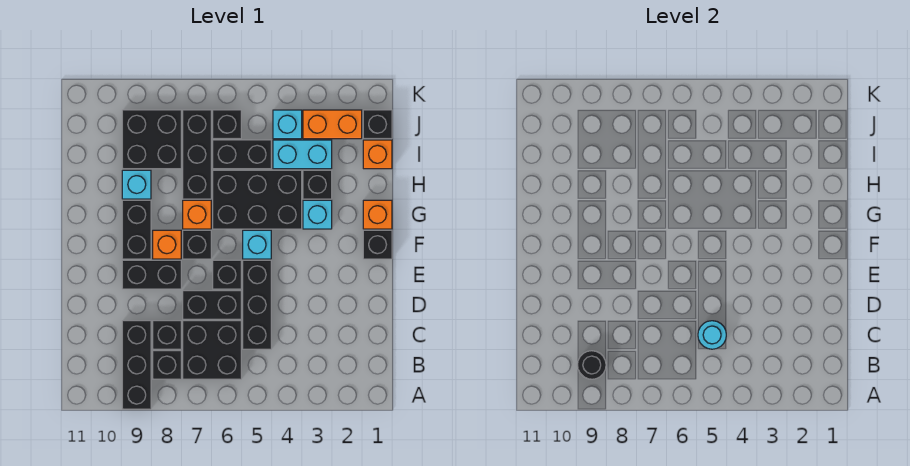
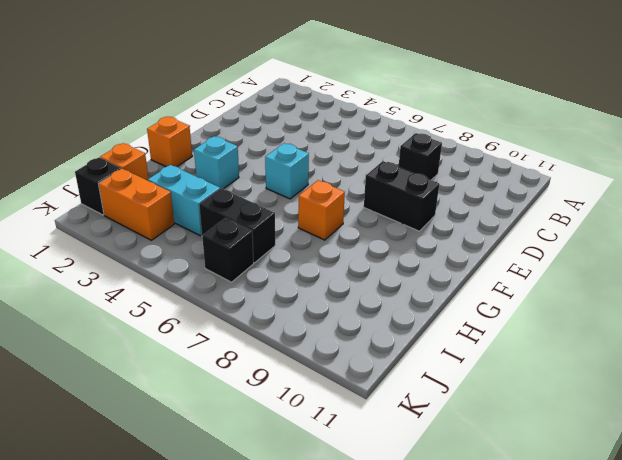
none -> black 1x3 brick [122,321,151,409]
none -> black 2x2 brick [183,321,241,379]
none -> black 1x1 brick [153,351,181,379]
none -> black 1x3 brick [243,260,271,349]

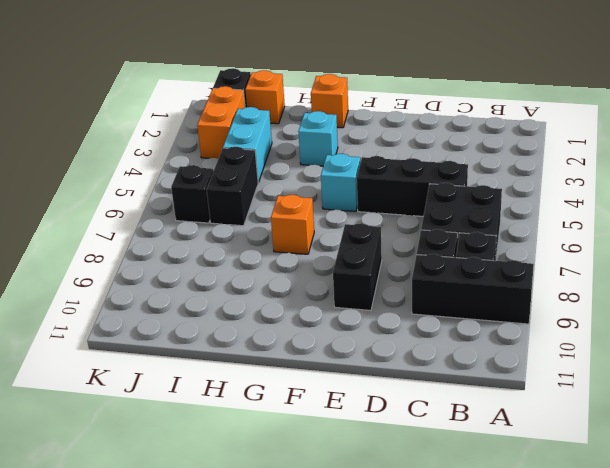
none -> black 1x2 brick [183,291,241,319]
none -> black 1x1 brick [213,260,241,289]
none -> black 1x1 brick [363,230,392,259]
none -> black 1x1 brick [183,230,211,259]

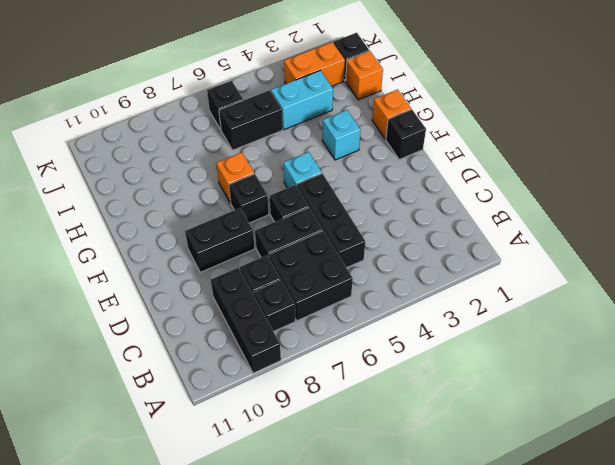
none -> orange 1x1 brick [153,230,181,259]
none -> black 1x2 brick [122,200,151,259]
none -> black 2x3 brick [213,170,302,229]
none -> black 1x1 brick [303,170,332,199]

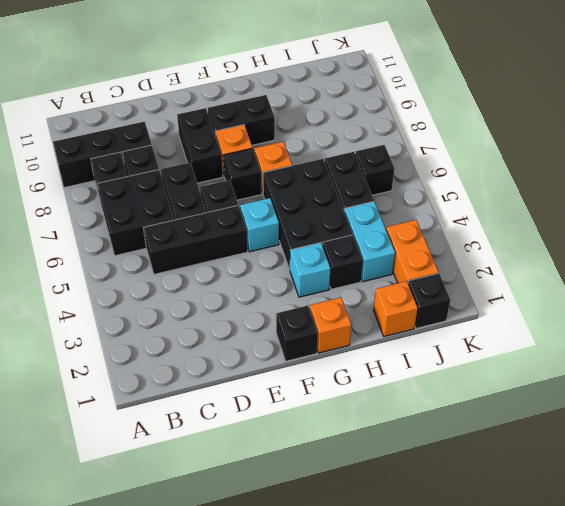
none -> black 1x3 brick [183,110,211,199]
none -> cyan 1x1 brick [122,170,151,199]
none -> black 2x2 brick [122,110,181,169]
none -> cyan 1x1 brick [273,110,302,139]

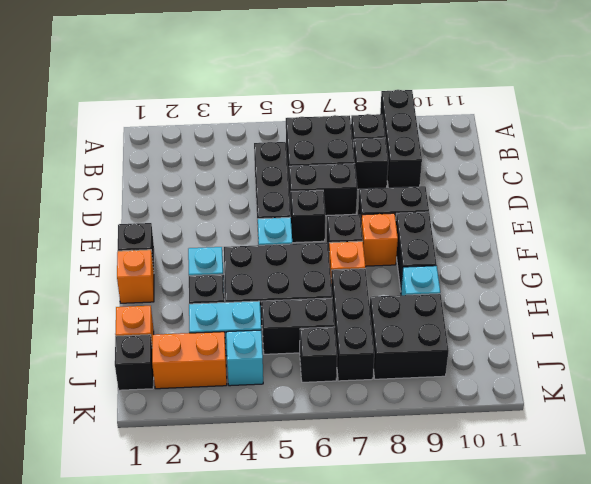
none -> black 1x1 round brick [578,351,606,379]
none -> cyan 1x1 round brick [698,321,726,349]

